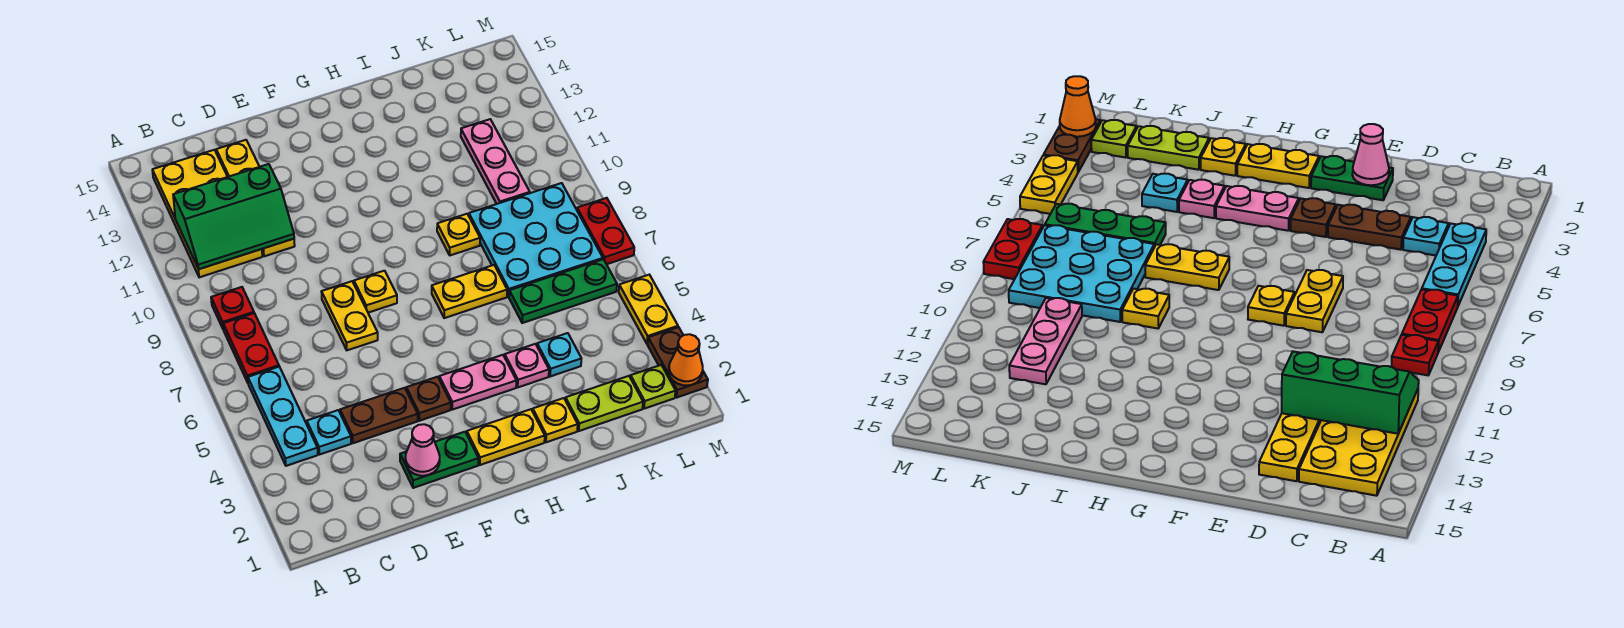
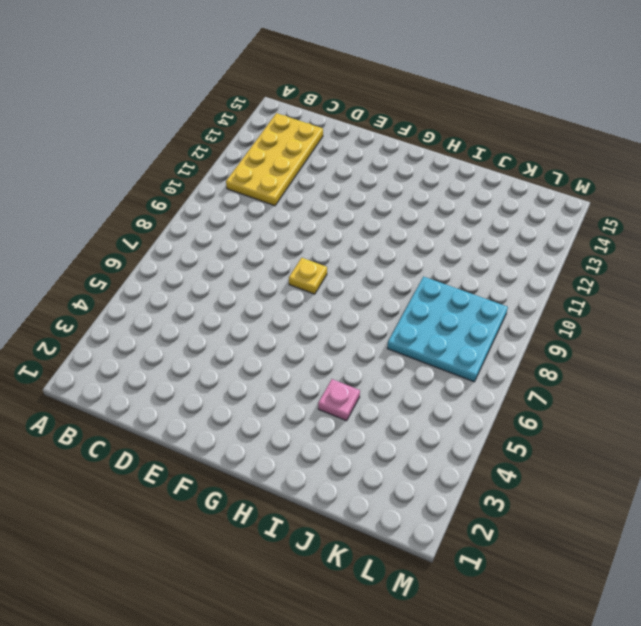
none -> cyan 1x3 plate [248,367,318,466]
none -> red 1x2 plate [223,313,279,382]
none -> red 1x1 plate [211,287,254,330]

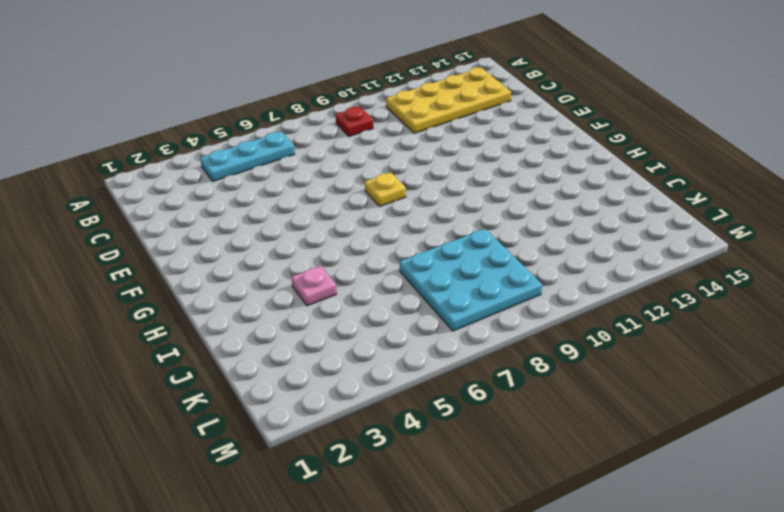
none -> red 1x2 plate [223,313,279,382]
none -> cyan 1x1 plate [307,410,351,455]
none -> brown 1x2 plate [340,388,418,443]

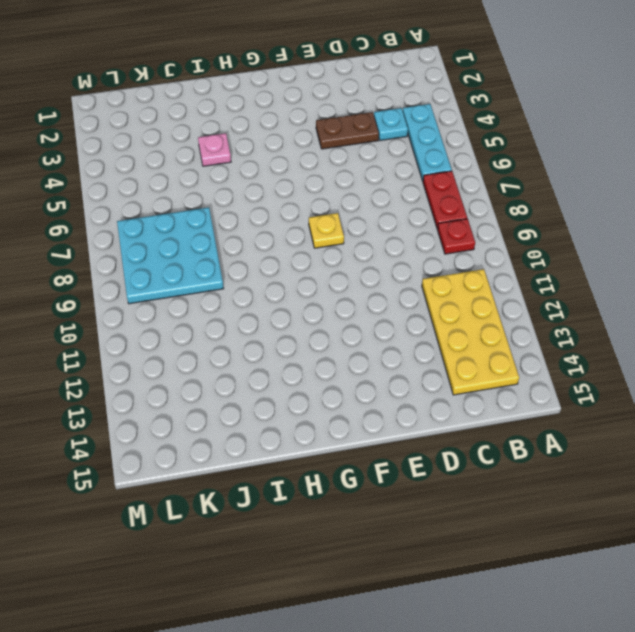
none -> yellow 1x4 plate [216,140,295,256]
none -> green 1x2 plate [400,432,478,488]
none -> yellow 1x2 plate [321,281,378,350]

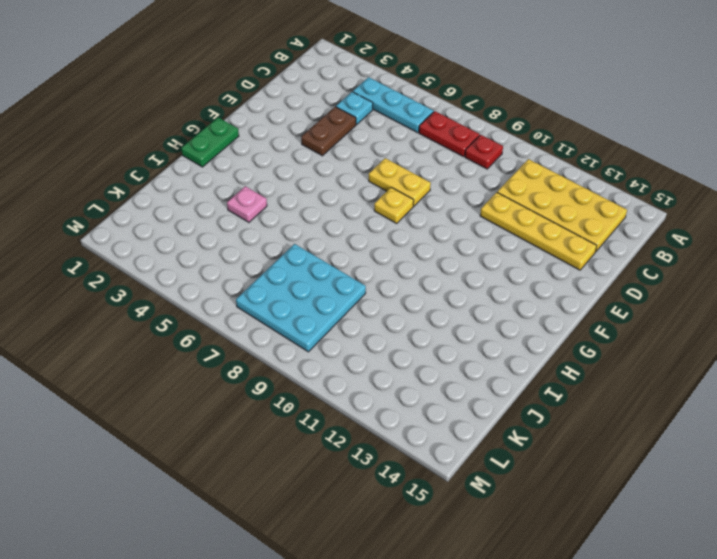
green 1x2 plate [181,117,239,167] -> green 1x2 plate moved to [400,432,478,488]
none -> brown 1x1 plate [406,377,451,421]
none -> yellow 1x2 plate [467,409,545,465]
none -> pink 1x2 plate [439,355,516,410]

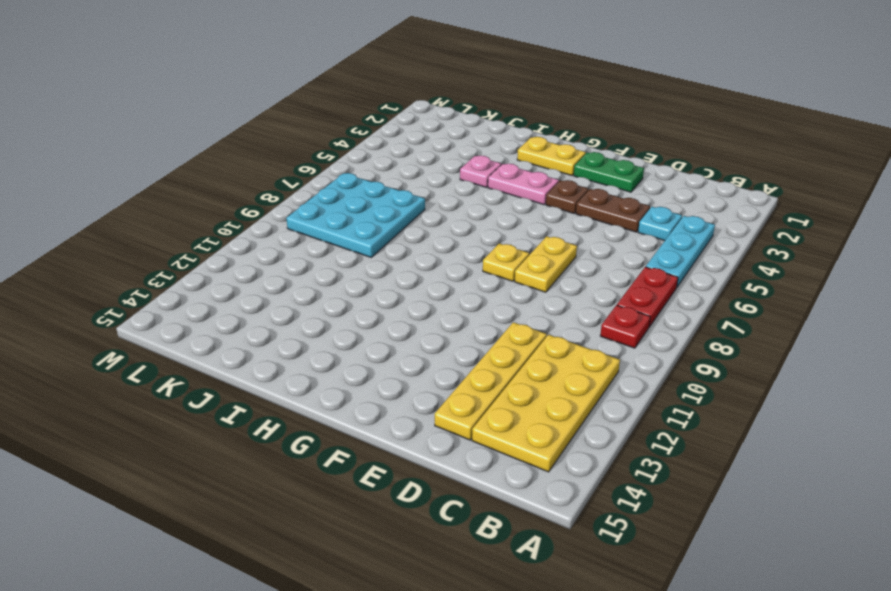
none -> yellow 1x2 plate [432,265,507,318]
none -> yellow 1x1 plate [533,398,578,442]
none -> yellow 1x1 plate [437,214,480,255]

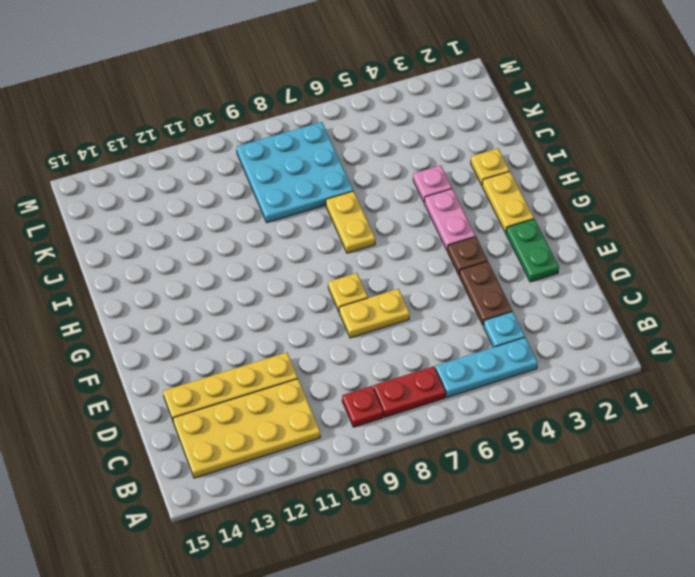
none -> yellow 1x1 plate [437,214,480,255]
none -> lime 1x2 plate [565,376,643,431]
none -> cyan 1x1 plate [537,333,581,377]

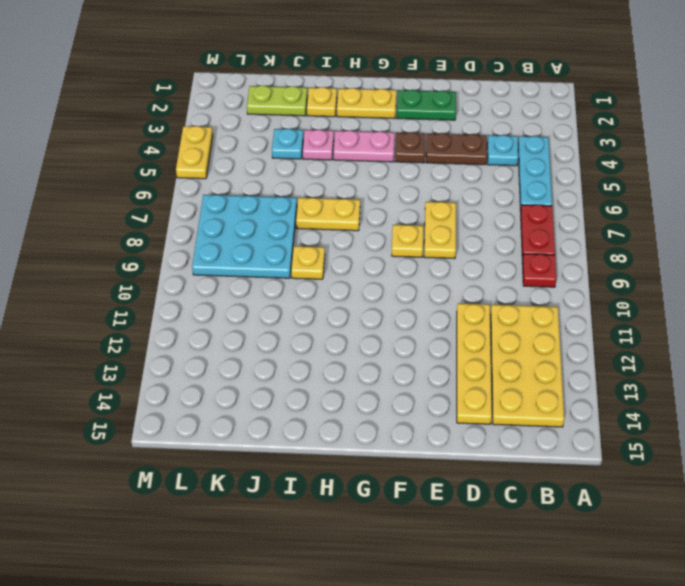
none -> green 1x3 plate [509,259,617,323]
none -> pink 1x3 plate [461,119,530,204]
none -> lime 1x1 plate [630,365,676,409]

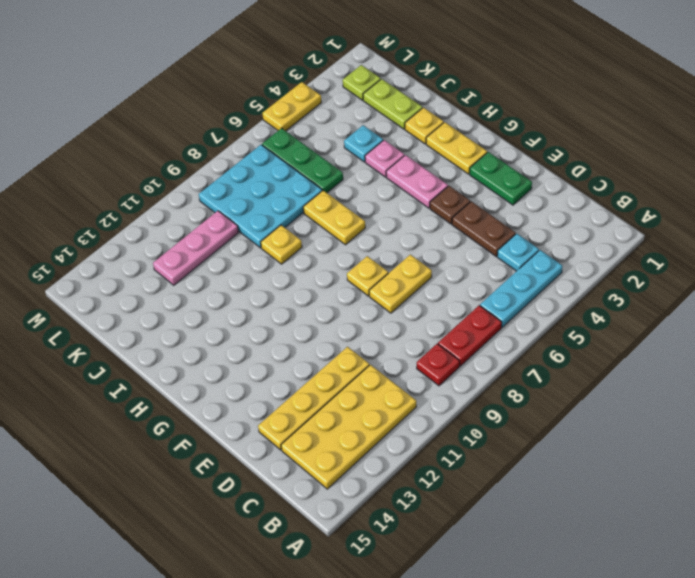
none -> brown 1x2 plate [648,327,708,398]
none -> red 1x2 plate [577,198,634,264]
none -> green 2x3 slope [173,164,294,269]

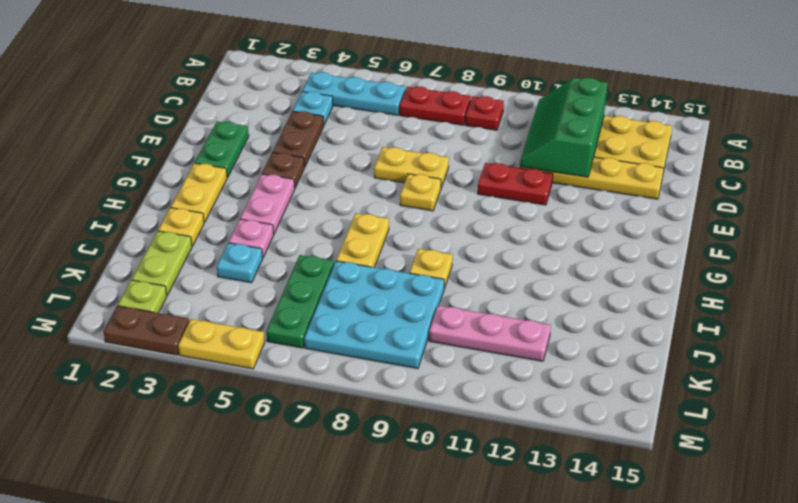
red 1x2 plate [478,163,553,205] -> red 1x2 plate moved to [577,198,634,264]
none -> pink 1x1 cone [405,424,440,476]
none -> orange 1x1 cone [669,334,703,385]

